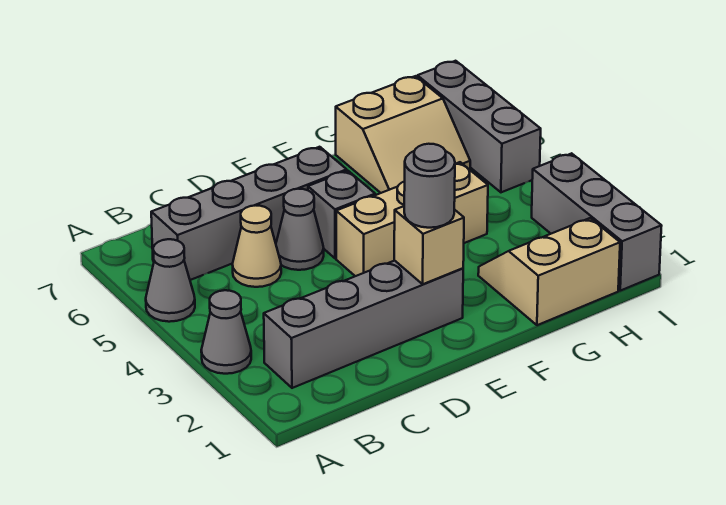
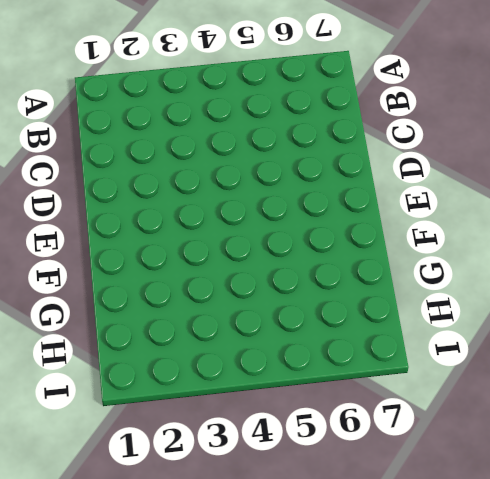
none -> grey 1x1 cone [201,290,251,374]
none -> grey 1x1 cone [146,239,195,322]
none -> grey 1x4 brick [264,261,463,388]

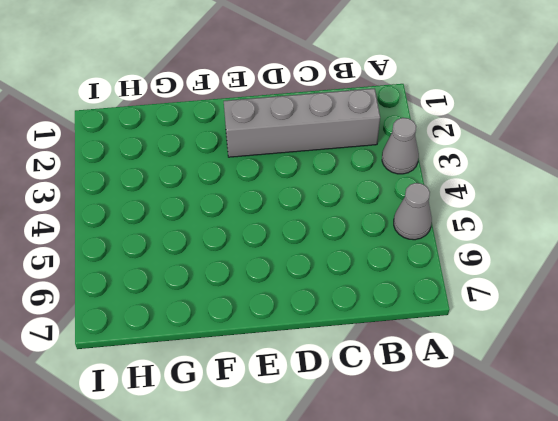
none -> grey 1x4 brick [151,147,347,280]
none -> tan 1x1 cone [232,205,281,287]
none -> grey 1x1 cone [276,189,324,270]

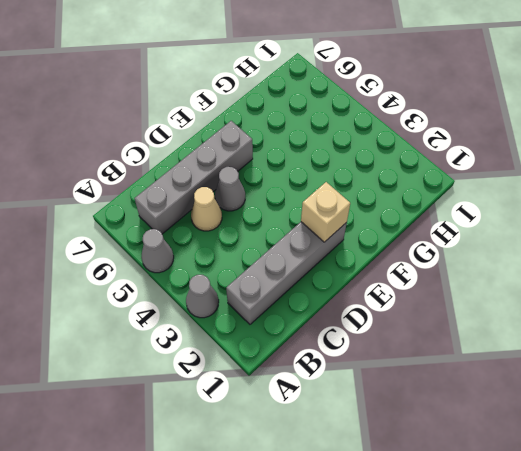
none -> tan 1x3 brick [336,162,488,276]
none -> grey 1x1 brick [308,171,375,259]
none -> tan 2x2 slope [478,218,620,325]

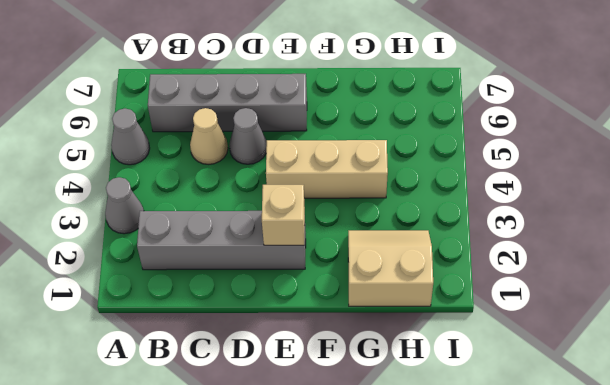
none -> grey 1x1 brick [308,171,375,259]
none -> tan 2x2 slope [336,76,470,193]
none -> grey 1x3 brick [532,153,662,291]

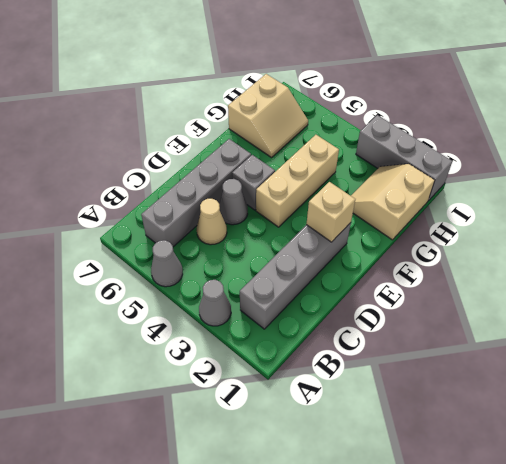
none -> grey 1x3 brick [417,61,541,192]
none -> grey 1x1 round brick [404,144,455,228]

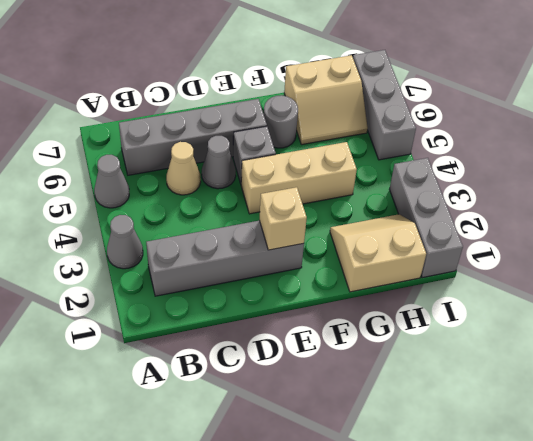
grey 1x1 round brick [264,95,298,148] -> grey 1x1 round brick moved to [404,144,455,228]

